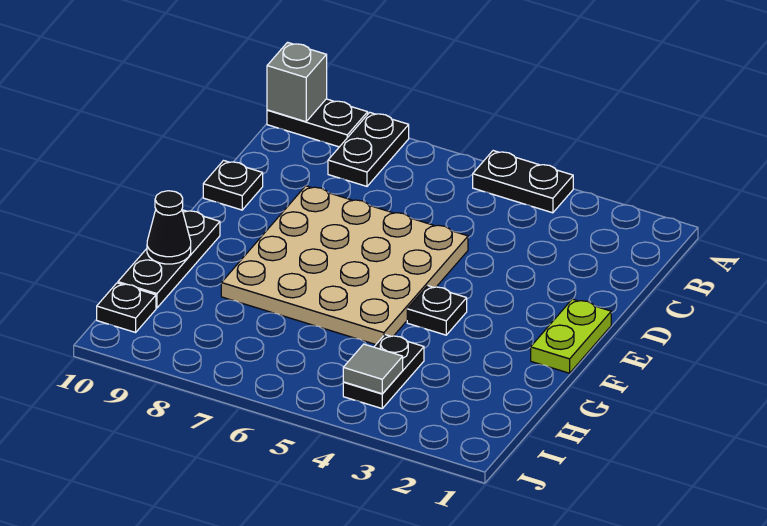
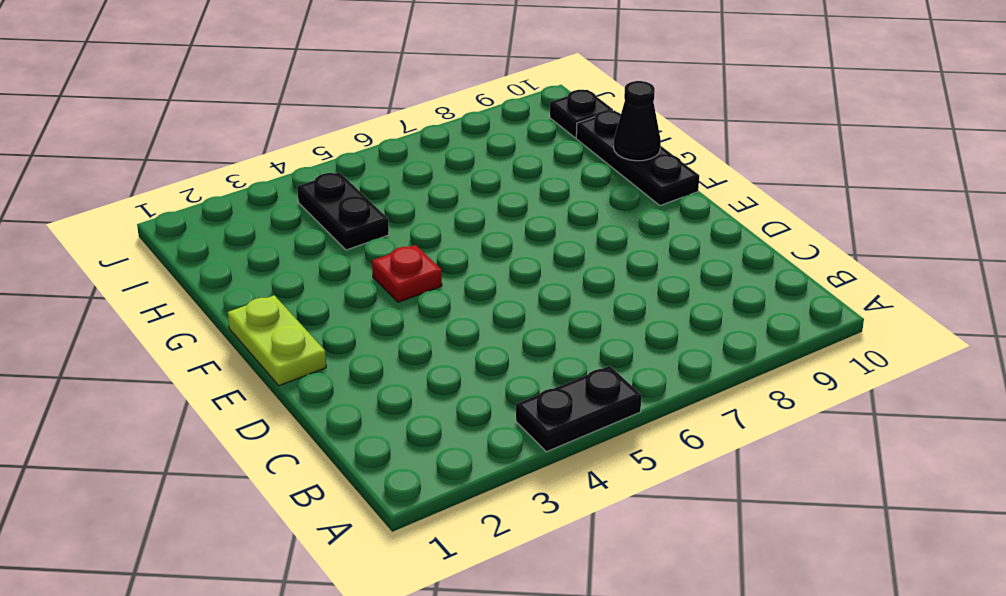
red 1x1 plate [372,245,442,302] -> black 1x1 plate [407,286,467,335]
none -> black 1x2 plate [328,113,409,186]
none -> black 1x2 plate [267,99,368,147]
none -> tan 4x4 plate [221,186,468,345]

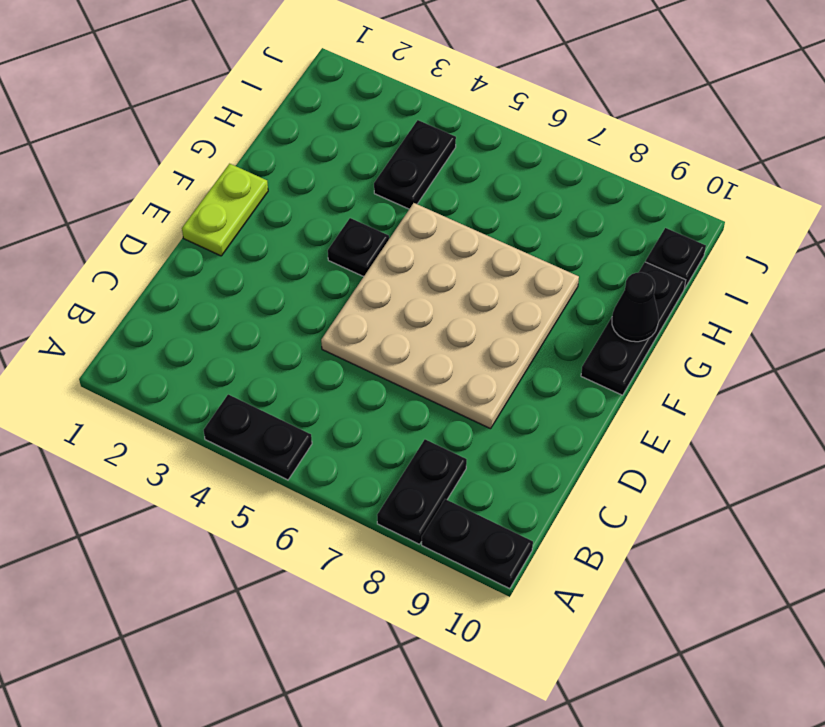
none -> black 1x1 plate [203,161,263,210]
none -> grey 1x1 brick [267,42,327,122]
none -> grey 1x1 tile [343,344,403,394]

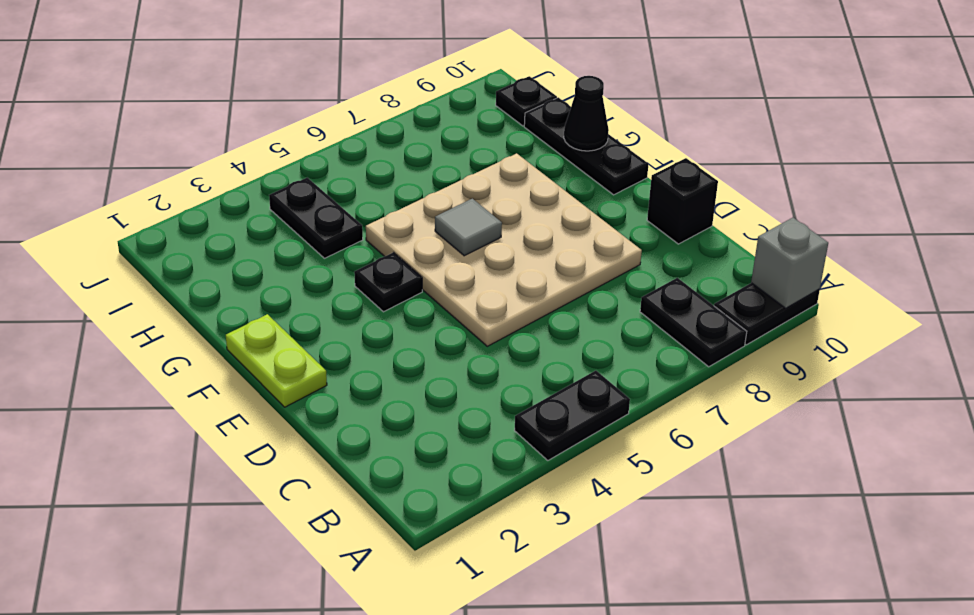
black 1x1 brick [647,158,718,244] -> black 1x1 plate [203,161,263,210]
grey 1x1 tile [435,199,502,256] -> grey 1x1 tile moved to [343,344,403,394]

